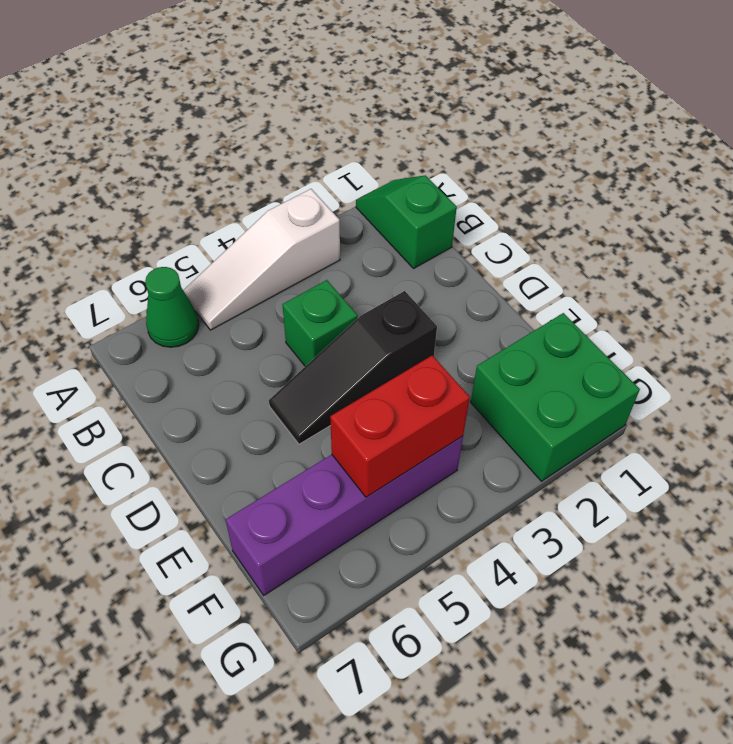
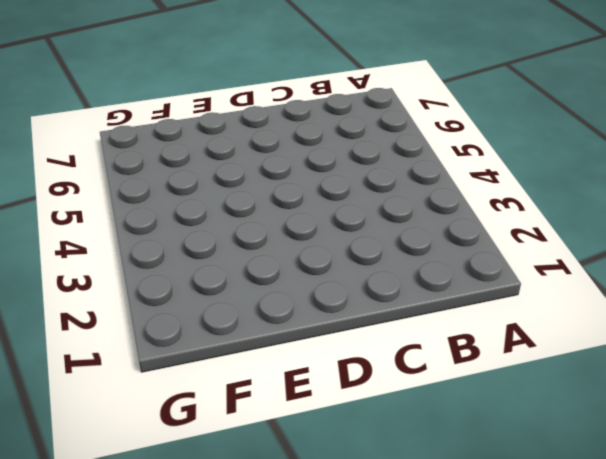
none -> green 1x2 slope [356,175,457,268]
none -> white 1x3 slope [183,189,340,330]

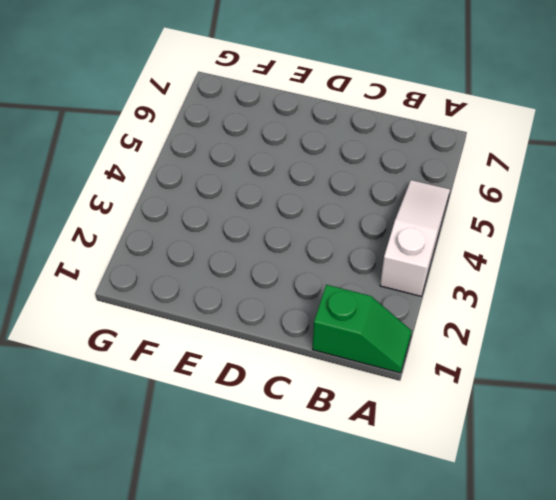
none -> green 1x1 cone [145,267,199,347]
none -> green 1x1 brick [282,280,357,366]

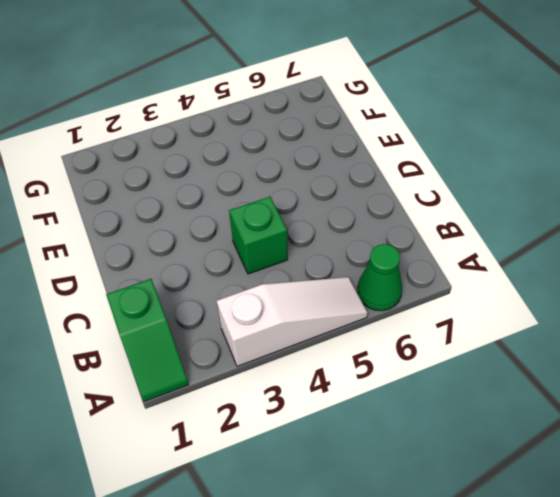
none -> black 1x3 slope [269,291,437,444]
none -> green 2x2 brick [471,313,640,481]

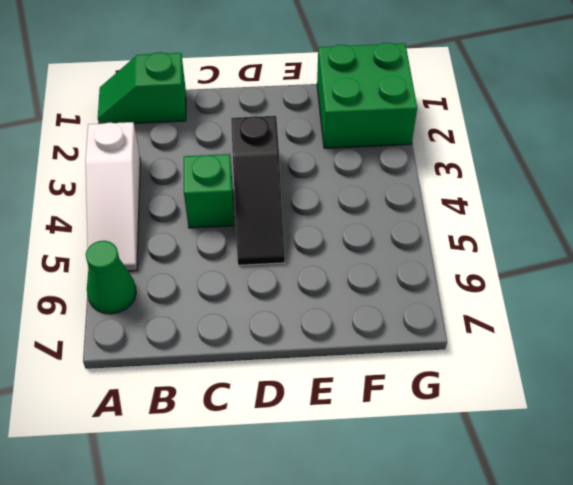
none -> purple 1x4 brick [226,436,463,595]
none -> red 1x2 brick [330,355,470,497]

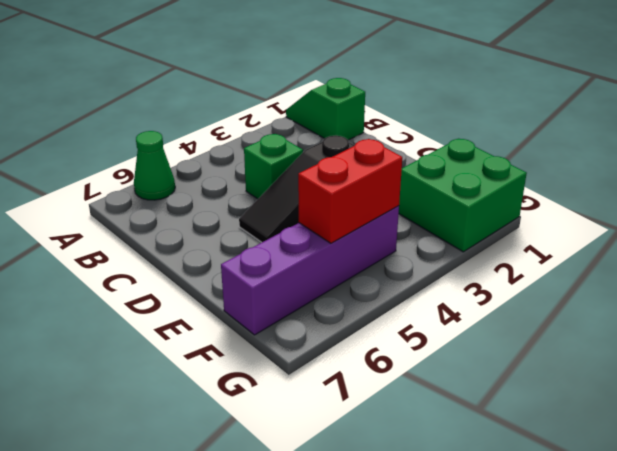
none -> white 1x3 slope [183,189,340,330]

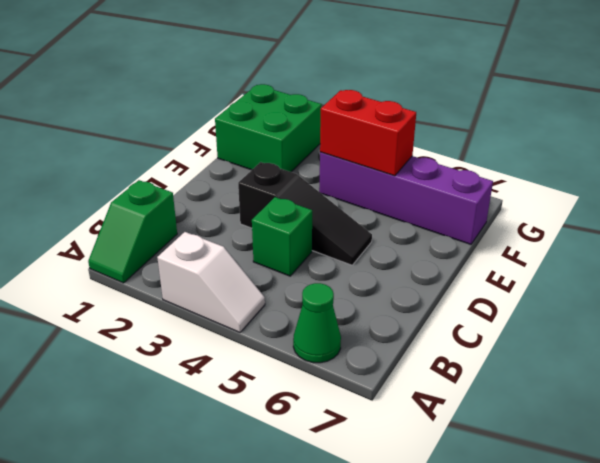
white 1x2 slope [157,232,265,332] -> white 1x3 slope [183,189,340,330]

